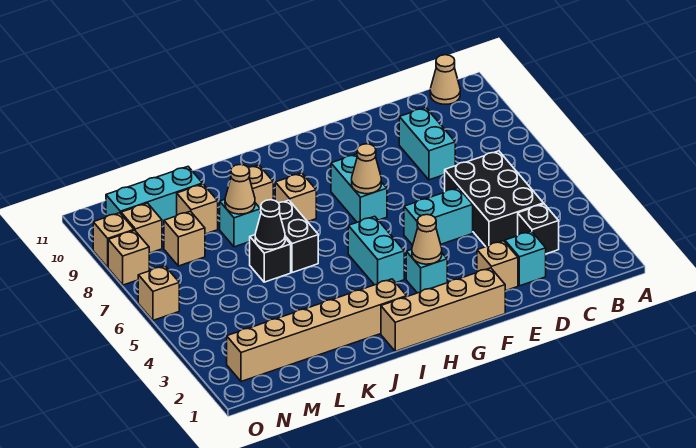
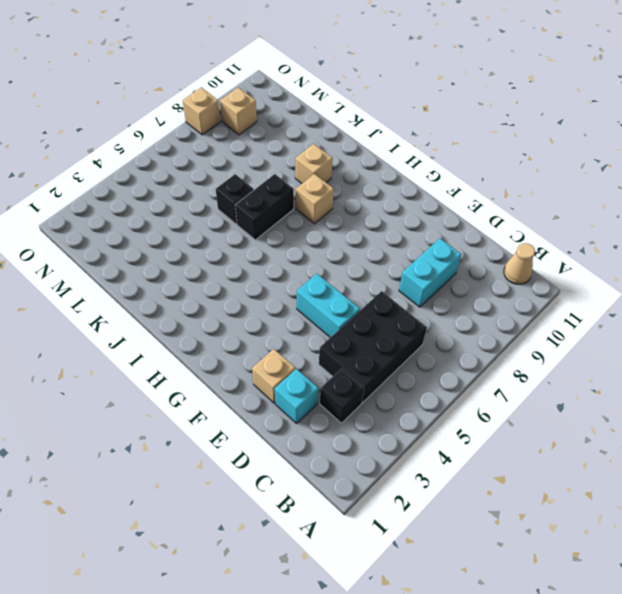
none -> tan 1x4 brick [381,268,505,351]
none -> cyan 1x1 brick [406,249,447,293]
none -> cyan 1x2 brick [331,154,387,222]

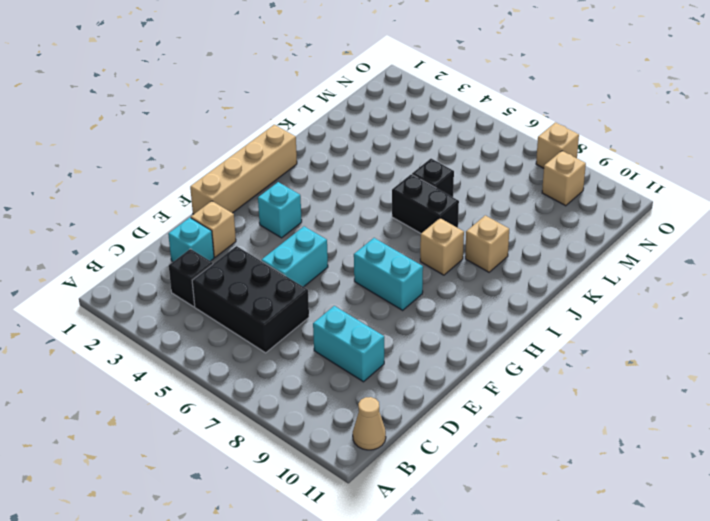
none -> cyan 1x2 brick [348,216,404,285]
none -> tan 1x6 brick [227,279,407,382]
none -> cyan 1x1 brick [220,199,261,247]

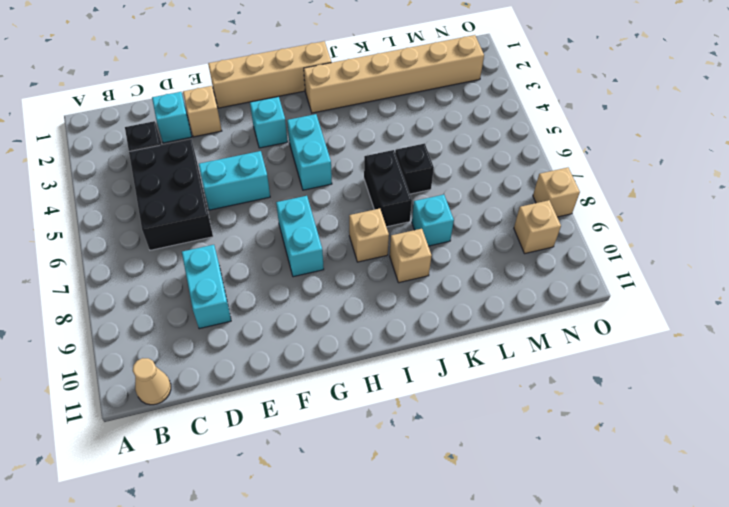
none -> tan 1x1 brick [177,184,218,234]
none -> cyan 1x3 brick [106,167,203,226]
none -> tan 1x1 brick [164,211,205,266]

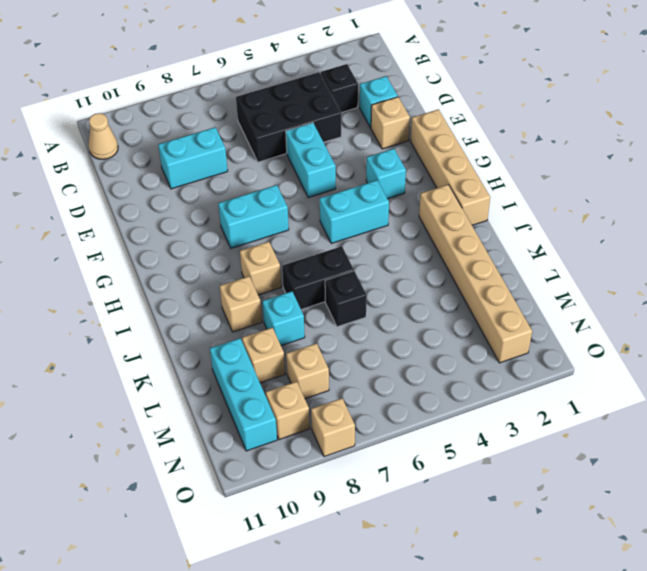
none -> tan 1x1 brick [138,266,179,320]
none -> tan 1x1 brick [93,213,134,267]
none -> tan 1x1 cone [412,215,442,264]

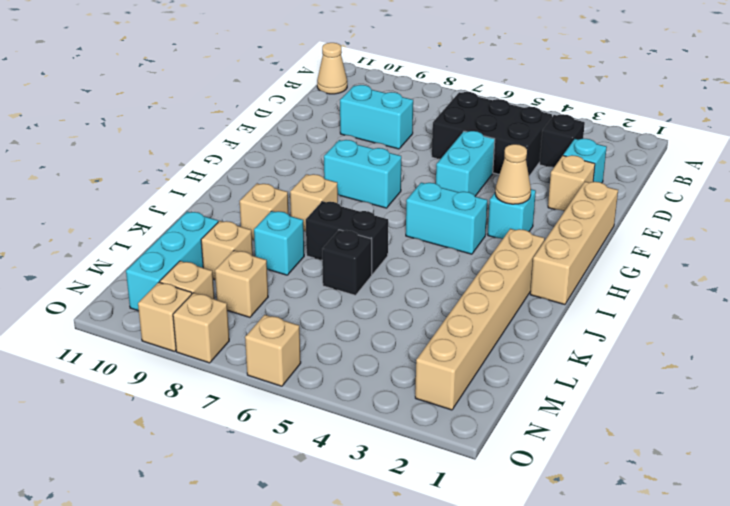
none -> tan 1x1 cone [352,144,381,194]
none -> black 1x1 cone [255,200,285,249]
none -> tan 1x1 cone [225,164,255,214]

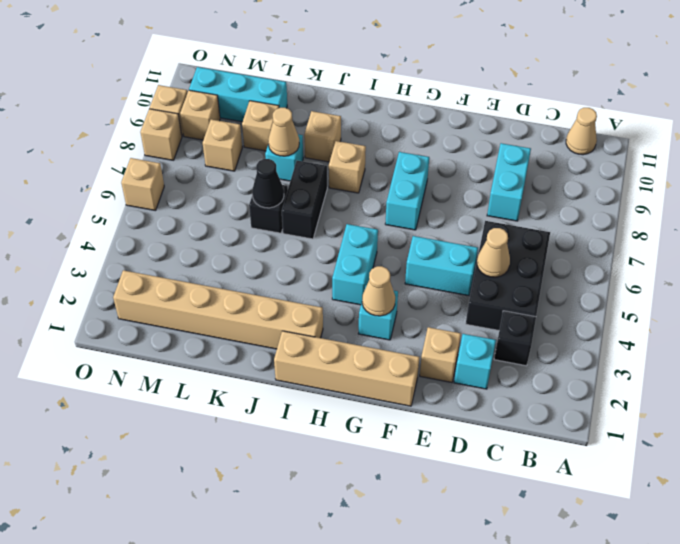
tan 1x1 cone [477,228,510,277] -> tan 1x1 cone moved to [352,144,381,194]

